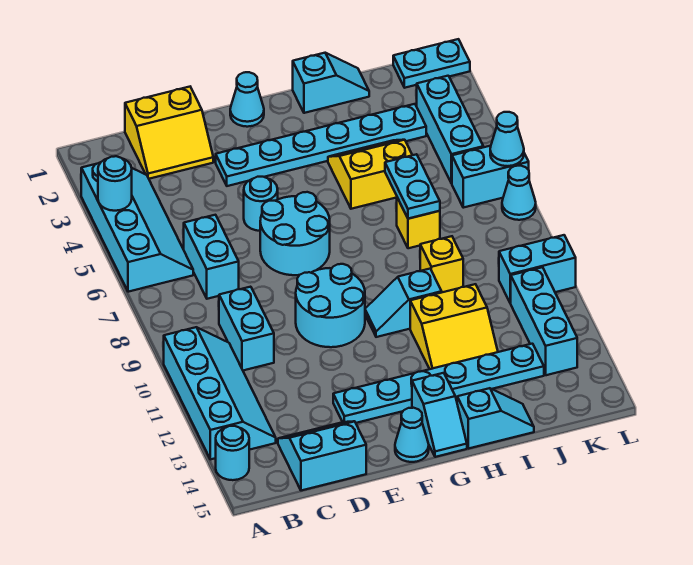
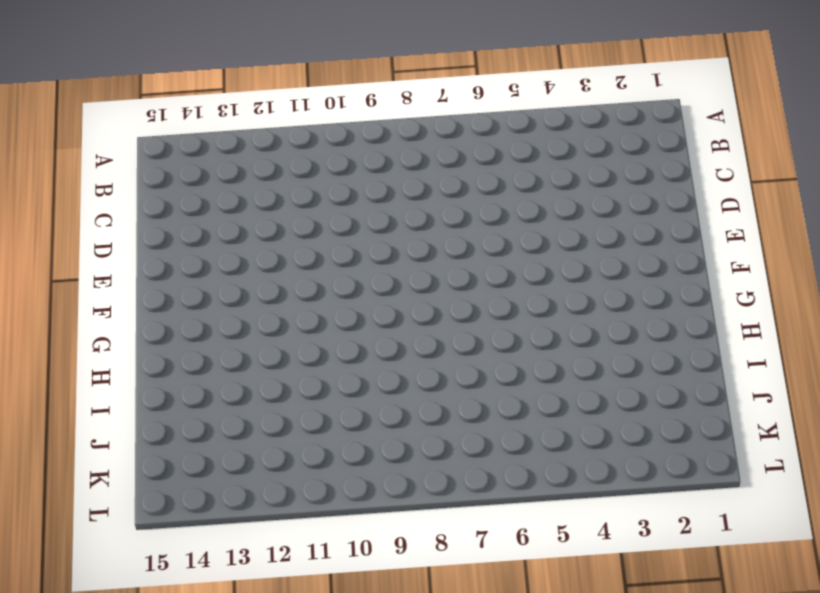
none -> cyan 2x4 slope [81,162,193,292]
none -> cyan 2x4 slope [164,327,276,459]
none -> cyan 1x1 round brick [216,426,249,480]
none -> yellow 2x2 slope [125,87,213,179]

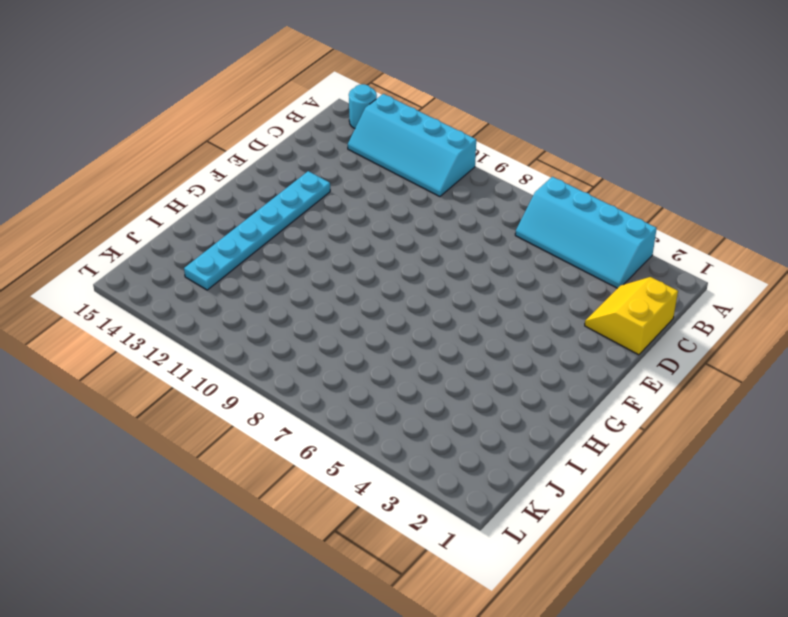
none -> cyan 1x2 brick [184,215,239,299]
none -> cyan 1x2 brick [219,287,274,371]
none -> cyan 2x2 slope [278,421,366,491]
none -> cyan 1x6 plate [216,104,426,186]

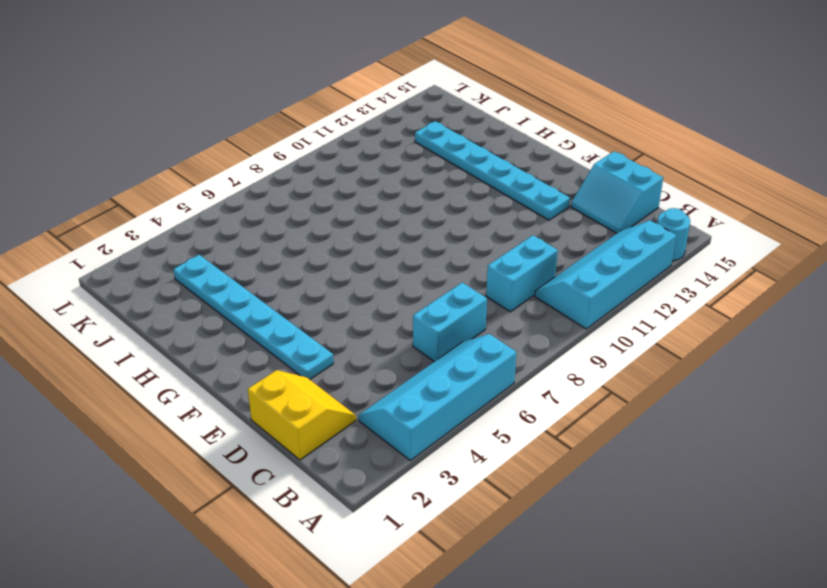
none -> cyan 1x1 round brick [244,177,278,231]
none -> cyan 2x2 round brick [260,192,330,275]
none -> cyan 2x2 round brick [296,264,365,347]
none -> cyan 1x1 cone [230,72,264,127]

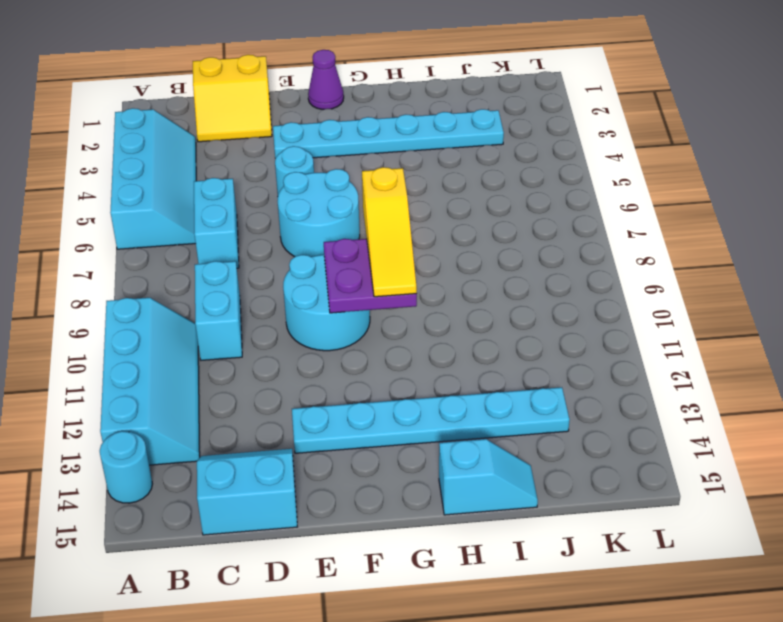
purple 1x1 cone [308,50,344,109] -> cyan 1x1 cone [230,72,264,127]
purple 2x2 plate [324,239,417,313] -> none
yellow 1x3 slope [362,167,417,297] -> none
none -> cyan 1x1 cone [395,408,429,462]
none -> cyan 1x2 slope [365,269,442,337]
none -> cyan 1x2 slope [412,373,467,457]
none -> cyan 1x2 slope [293,53,369,113]

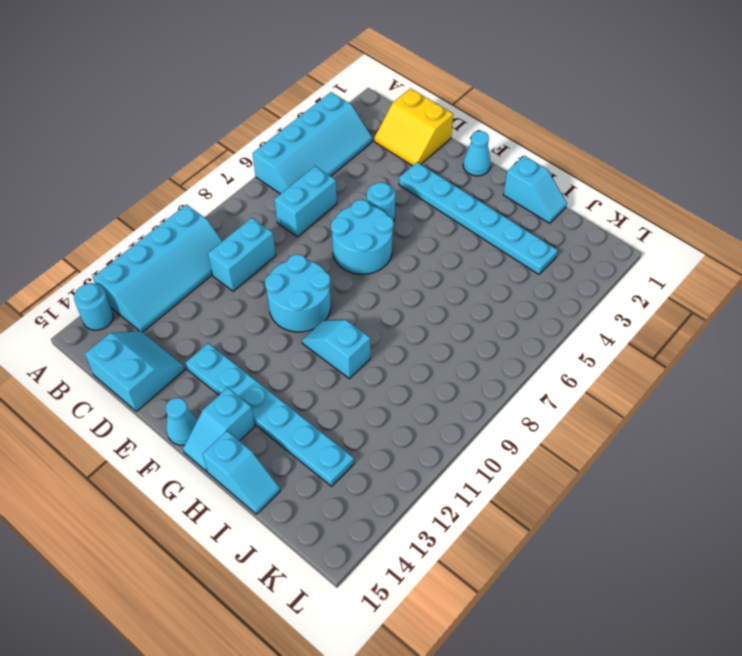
none -> yellow 2x2 slope [328,140,412,209]
none -> yellow 2x2 slope [410,284,498,369]
none -> yellow 1x1 brick [397,198,440,248]
none -> yellow 1x1 brick [420,236,463,292]

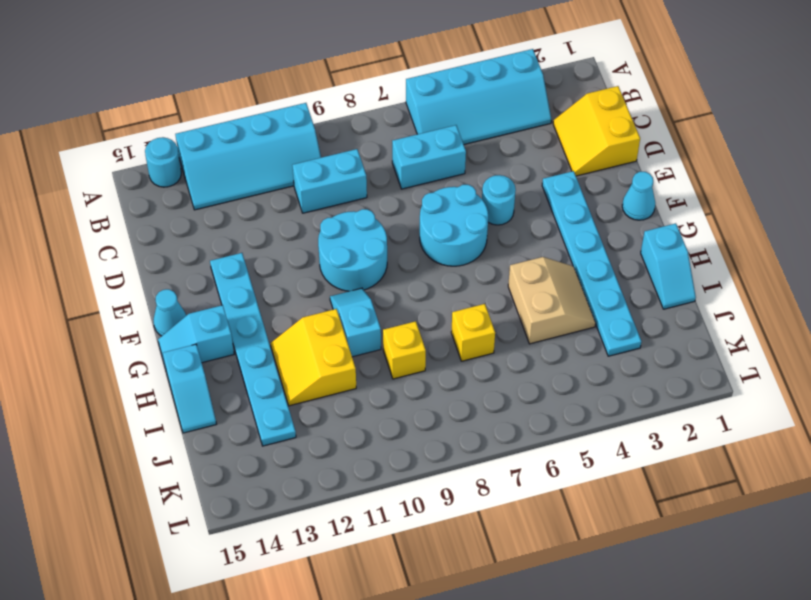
tan 2x2 slope [508,257,596,344] -> yellow 2x2 slope [328,140,412,209]
none -> cyan 2x2 slope [278,421,366,491]
none -> cyan 1x2 plate [393,39,470,88]
none -> cyan 1x3 brick [417,76,483,184]
none -> cyan 1x2 brick [452,146,529,208]

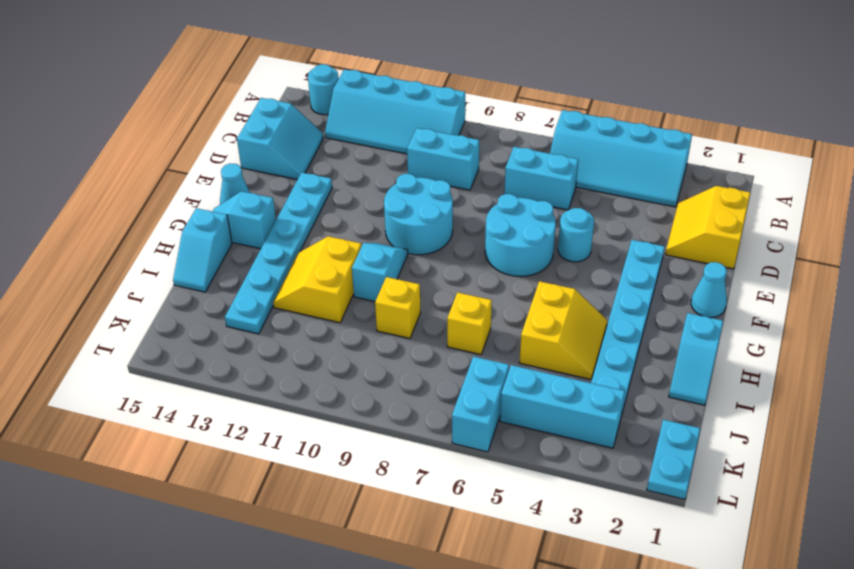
none -> cyan 1x2 brick [499,235,576,303]
none -> cyan 1x3 brick [510,267,577,375]
none -> cyan 1x1 cone [502,166,536,220]
none -> cyan 1x1 round brick [98,156,132,211]

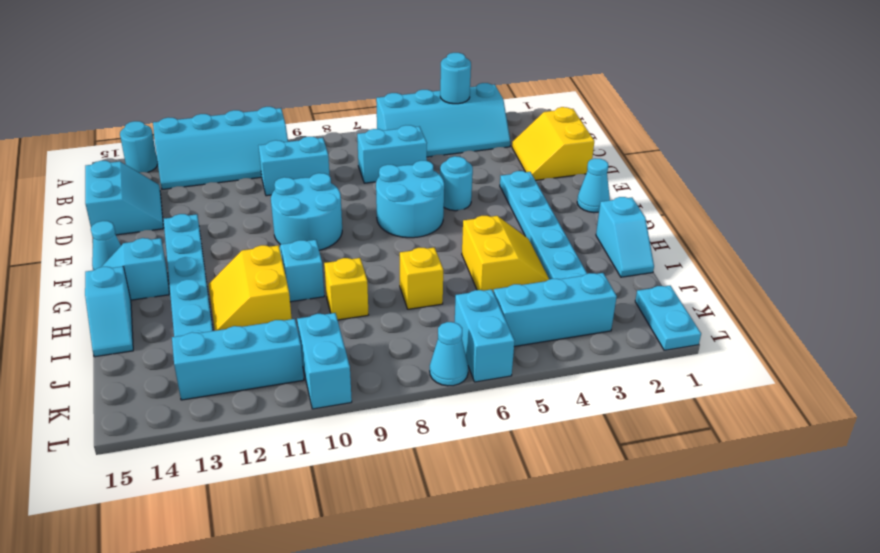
none -> cyan 1x2 plate [385,154,440,219]
none -> cyan 1x1 cone [490,112,524,166]

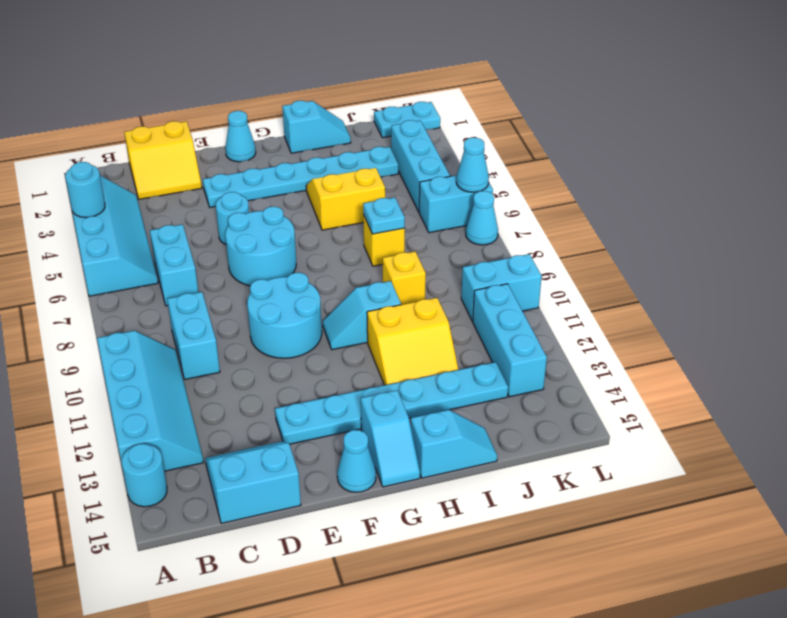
cyan 1x1 plate [363,198,405,234] -> cyan 1x2 plate [385,154,440,219]

